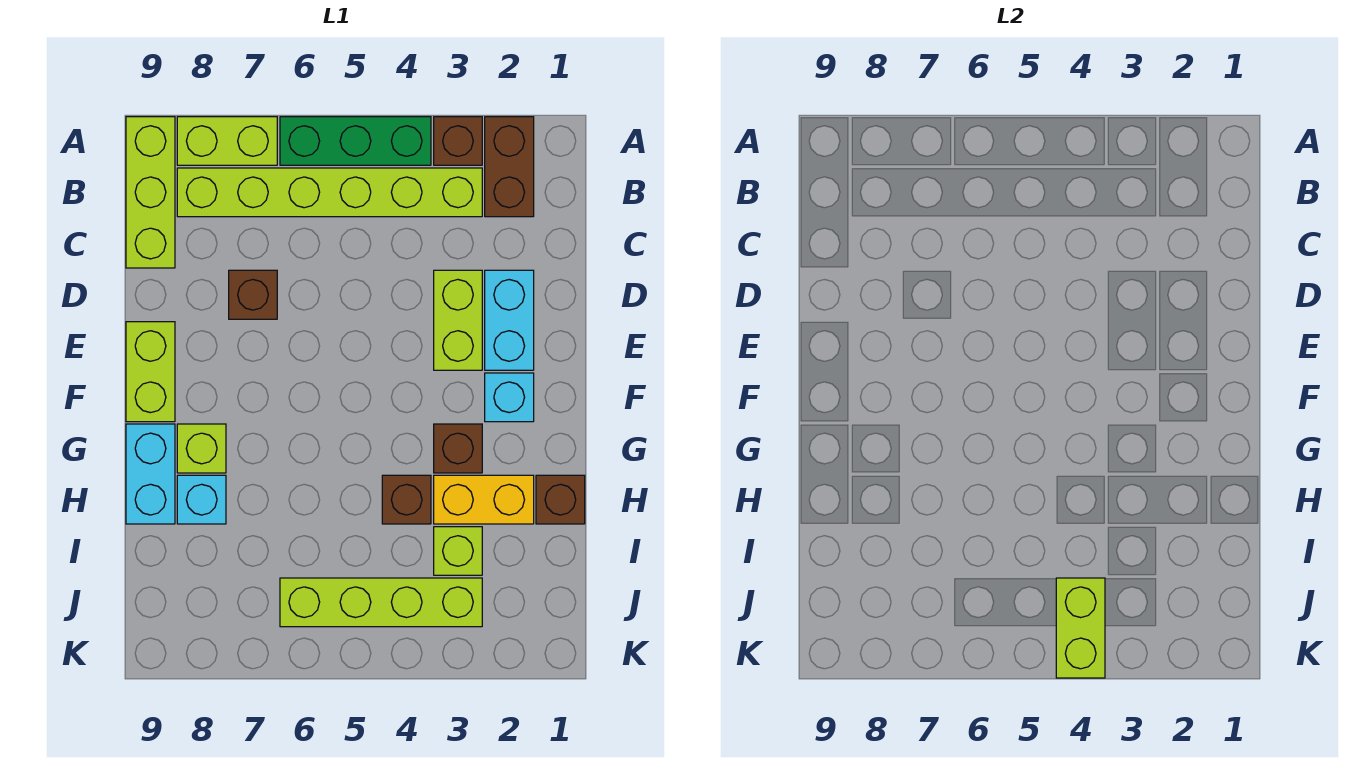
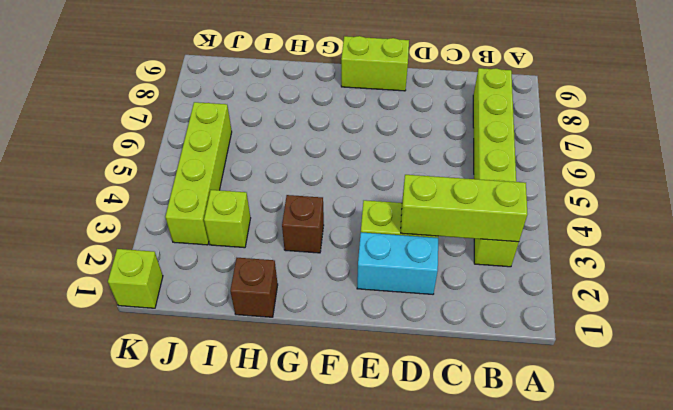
lime 1x3 brick [401,175,527,242] -> lime 1x3 brick moved to [126,117,175,268]
lime 1x1 brick [108,249,163,308] -> lime 1x1 brick moved to [177,424,226,473]
none -> brown 1x2 brick [485,117,534,217]
none -> brown 1x1 brick [434,117,482,165]
none -> green 1x3 brick [280,117,431,165]

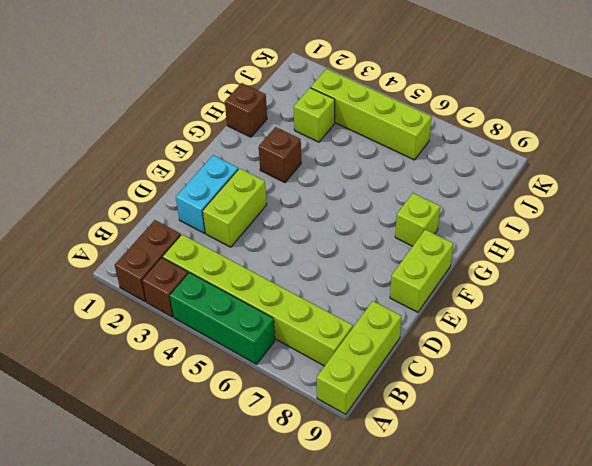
none -> lime 1x2 brick [177,117,277,165]
none -> brown 1x1 brick [229,270,277,319]
none -> cyan 1x1 brick [485,373,534,422]

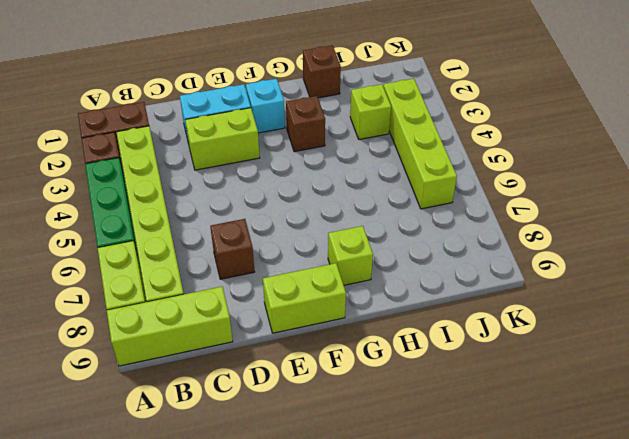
none -> cyan 1x2 brick [126,424,175,524]
none -> yellow 1x2 brick [434,475,534,524]
none -> brown 1x1 brick [382,475,431,524]

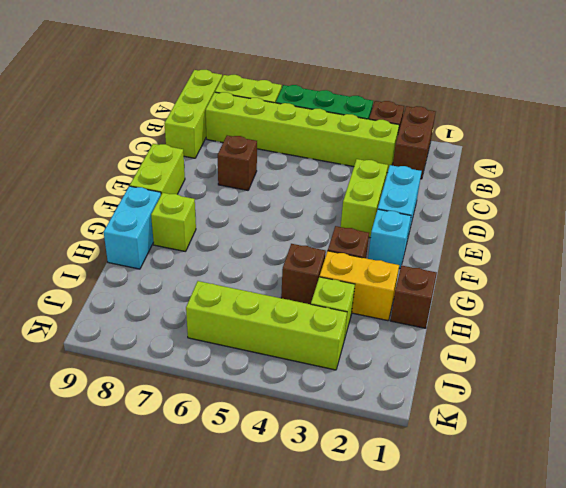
none -> cyan 1x1 brick [177,475,226,524]
none -> lime 1x2 brick [1056,578,1105,678]

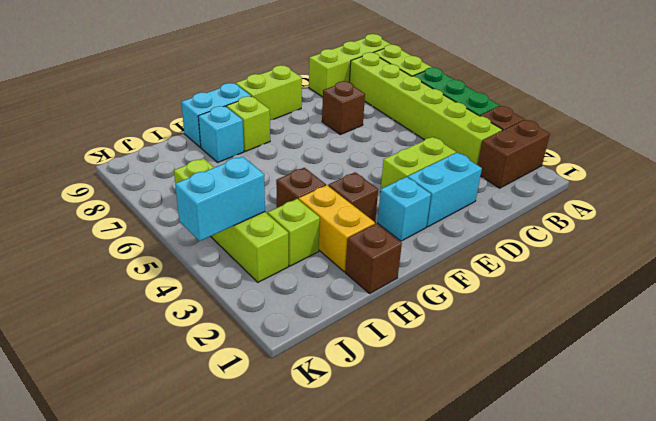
cyan 1x2 brick [175,156,265,241] -> lime 1x2 brick [1056,578,1105,678]

